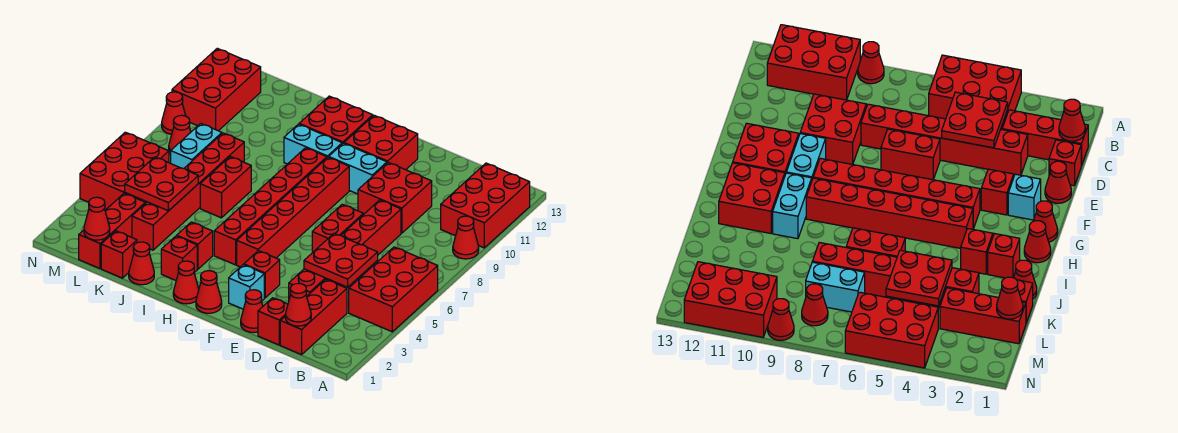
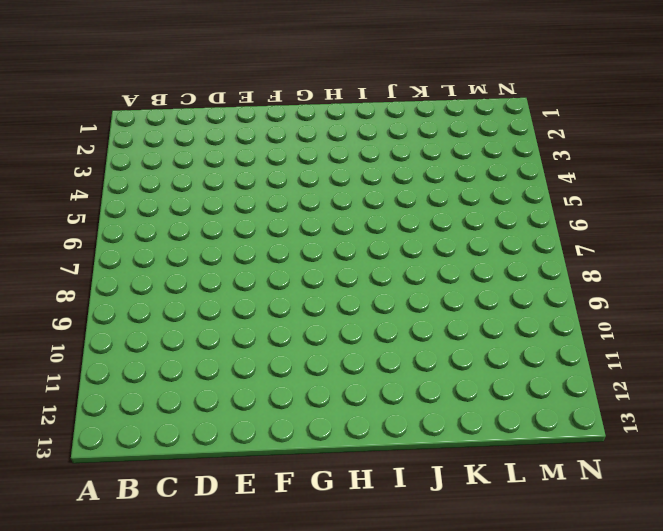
none -> red 2x3 brick [349,247,438,332]
none -> red 1x1 cone [453,216,479,259]
none -> red 2x3 brick [441,163,530,248]
none -> red 1x3 brick [280,279,347,355]

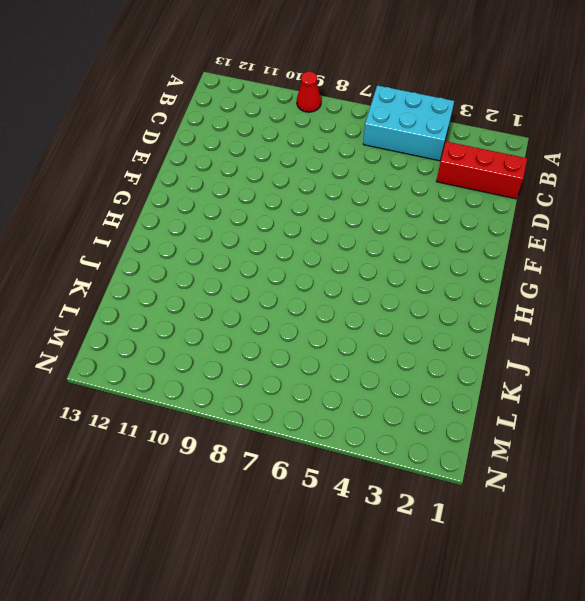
cyan 2x3 brick [363,85,454,161] -> red 2x3 brick [349,247,438,332]
none -> red 2x3 brick [441,163,530,248]
none -> red 1x1 brick [258,298,288,345]
none -> red 1x6 brick [289,200,401,299]
none -> red 2x2 brick [358,162,432,233]

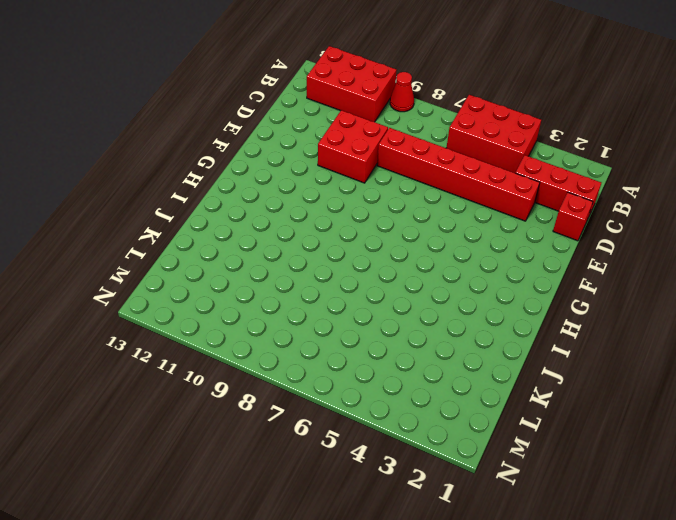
none -> red 1x1 cone [241,290,263,332]
none -> red 1x2 brick [312,204,363,253]
none -> cyan 1x1 brick [229,265,264,309]
none -> red 1x1 brick [244,251,280,298]

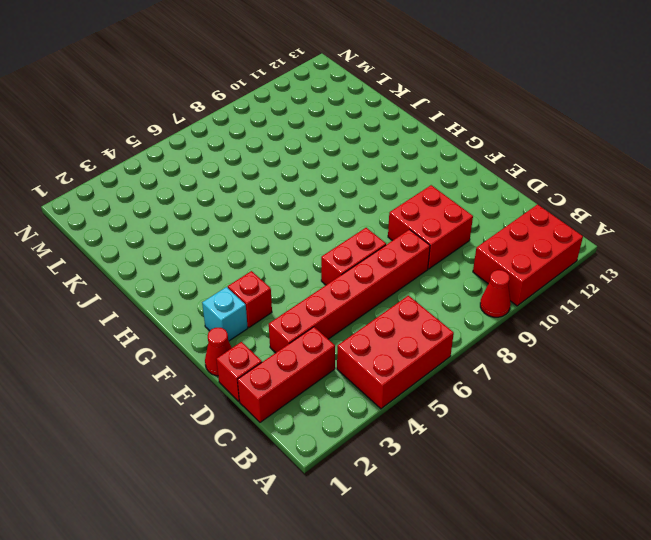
none -> cyan 1x2 brick [329,143,387,194]
none -> red 2x2 brick [344,115,418,170]
none -> red 1x1 cone [196,271,222,313]
none -> red 1x6 brick [237,157,349,267]

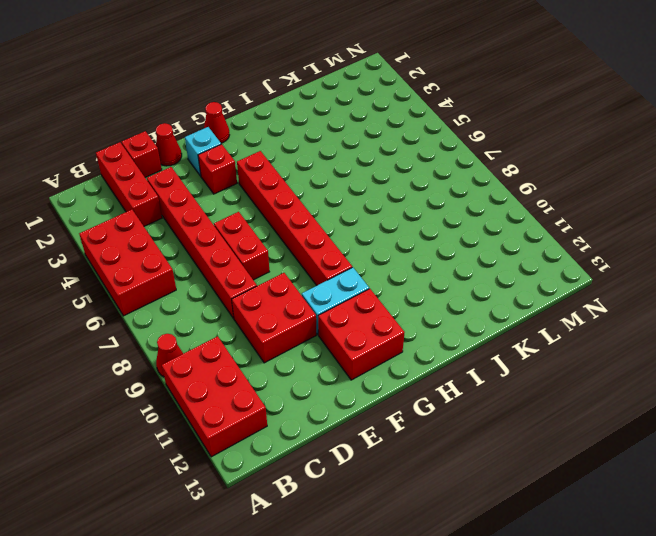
none -> red 1x1 cone [173,261,199,304]
none -> red 1x6 brick [214,148,327,265]
none -> cyan 1x2 brick [284,124,342,164]
none -> red 2x2 brick [299,96,373,144]

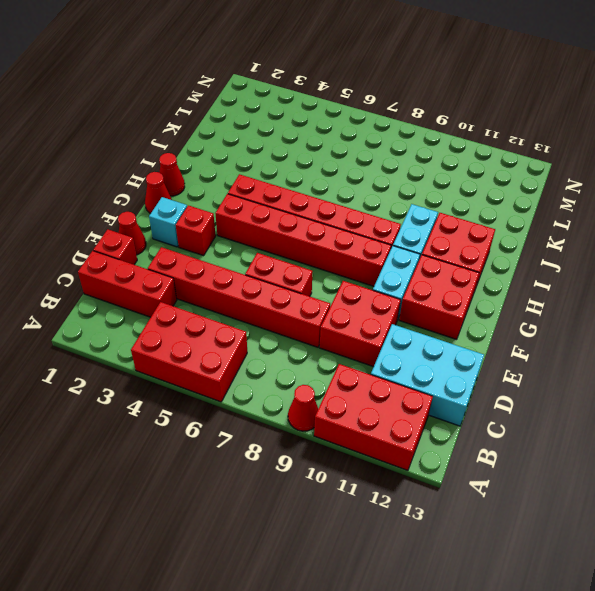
cyan 2x3 brick [371,324,484,426] -> none
none -> red 1x1 brick [161,236,197,280]
none -> red 1x1 brick [177,222,213,269]
none -> red 1x1 cone [129,242,154,285]
none -> red 1x2 brick [200,157,251,218]

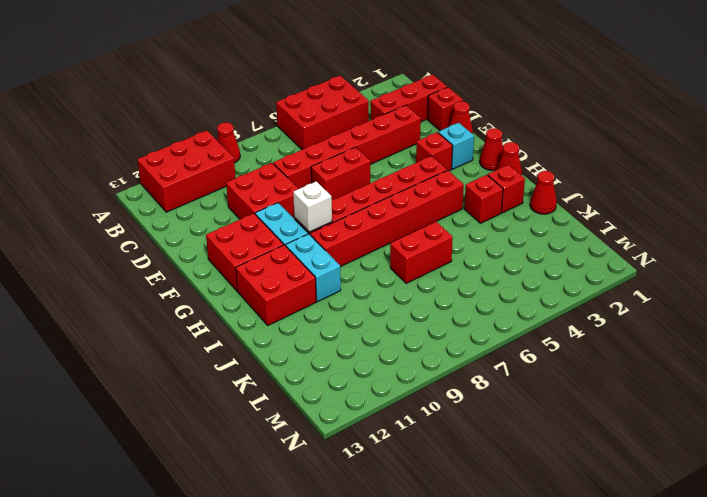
white 1x1 brick [293,181,332,232] -> none
none -> red 1x1 brick [101,231,137,278]
none -> red 1x6 brick [132,133,244,250]
none -> red 1x3 brick [79,193,145,268]
none -> cyan 1x2 brick [171,123,222,169]

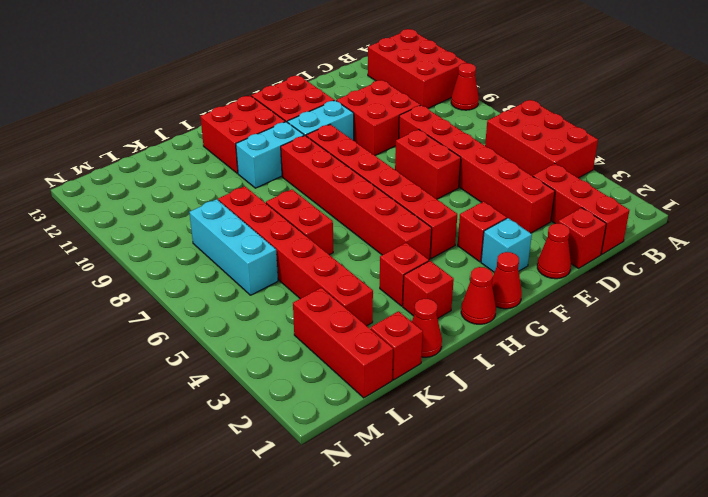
cyan 1x3 brick [189,199,278,295] -> cyan 1x2 brick [171,123,222,169]
none -> red 2x3 brick [80,132,169,210]
none -> red 1x1 cone [169,115,191,154]
none -> red 2x3 brick [172,48,261,131]
none -> red 1x1 cone [162,92,186,134]

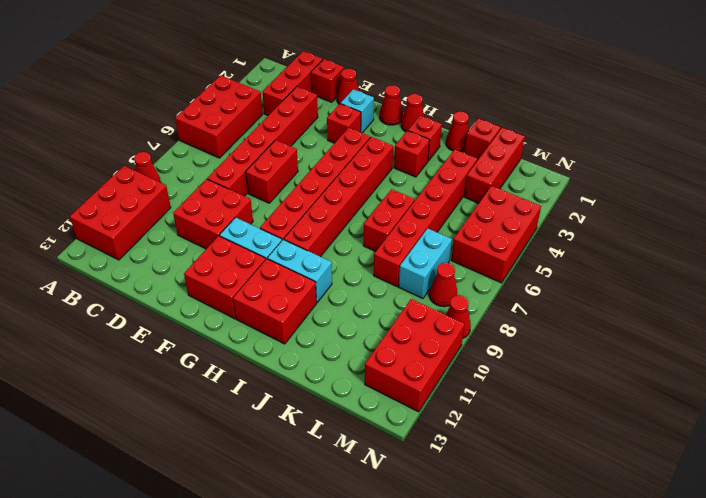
none -> red 1x1 cone [285,283,311,326]
none -> red 2x2 plate [304,234,378,287]
none -> red 2x2 plate [125,157,198,211]
none -> red 1x1 cone [84,197,110,240]

